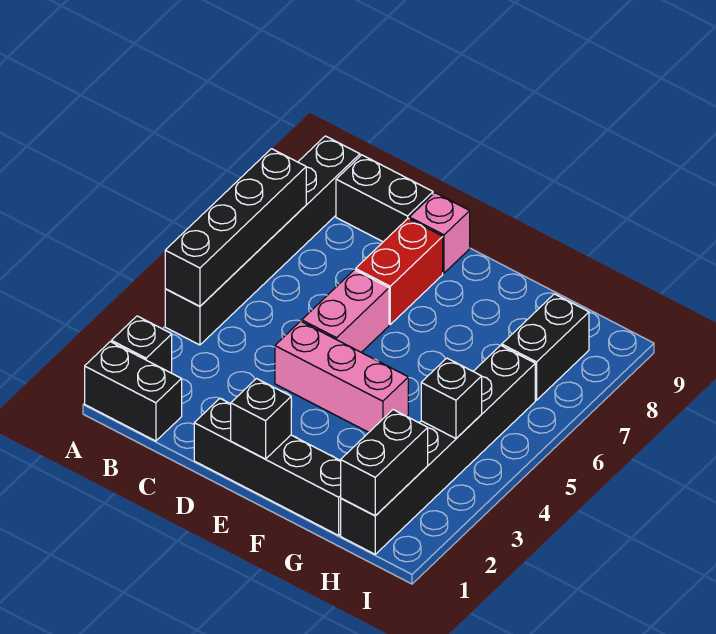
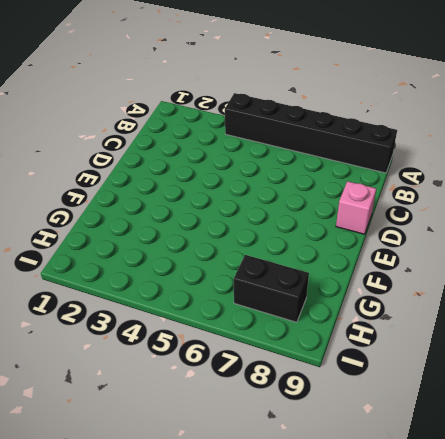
none -> black 1x2 brick [85,342,182,441]
none -> black 1x1 brick [111,316,172,373]
none -> black 1x2 brick [336,155,433,242]

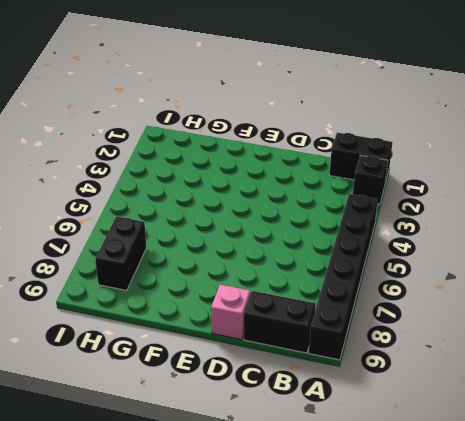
none -> black 1x4 brick [194,398,341,535]
none -> pink 1x3 brick [275,321,408,432]
none -> pink 1x2 brick [302,270,389,352]

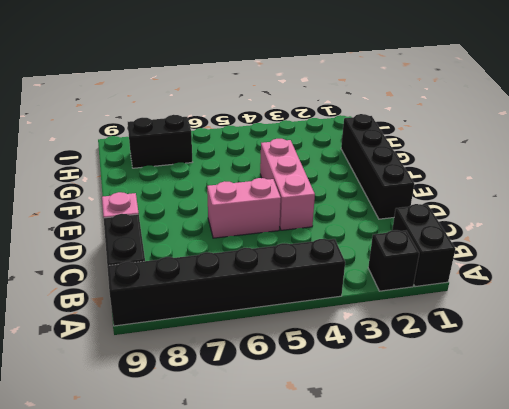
none -> red 1x2 brick [356,219,443,324]
none -> black 1x6 brick [341,345,535,554]
none -> black 1x4 brick [165,149,306,306]

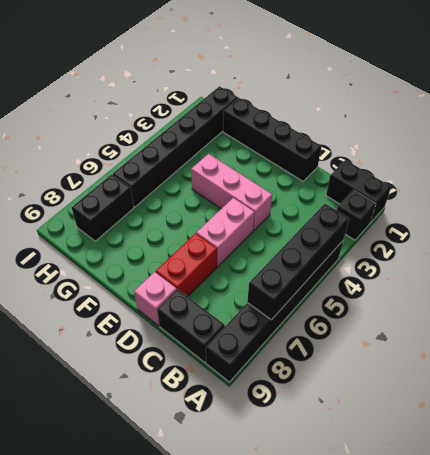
none -> black 1x1 brick [231,379,291,459]
none -> black 1x2 brick [341,410,428,516]
none -> black 1x1 brick [421,358,482,439]

